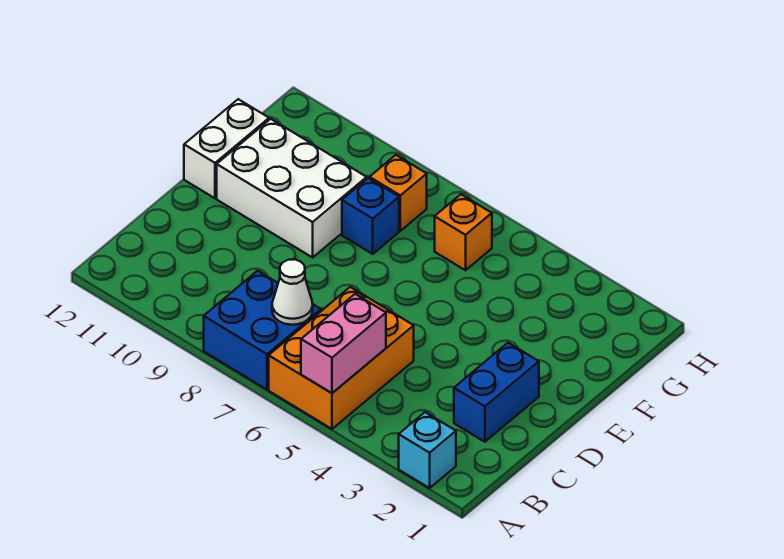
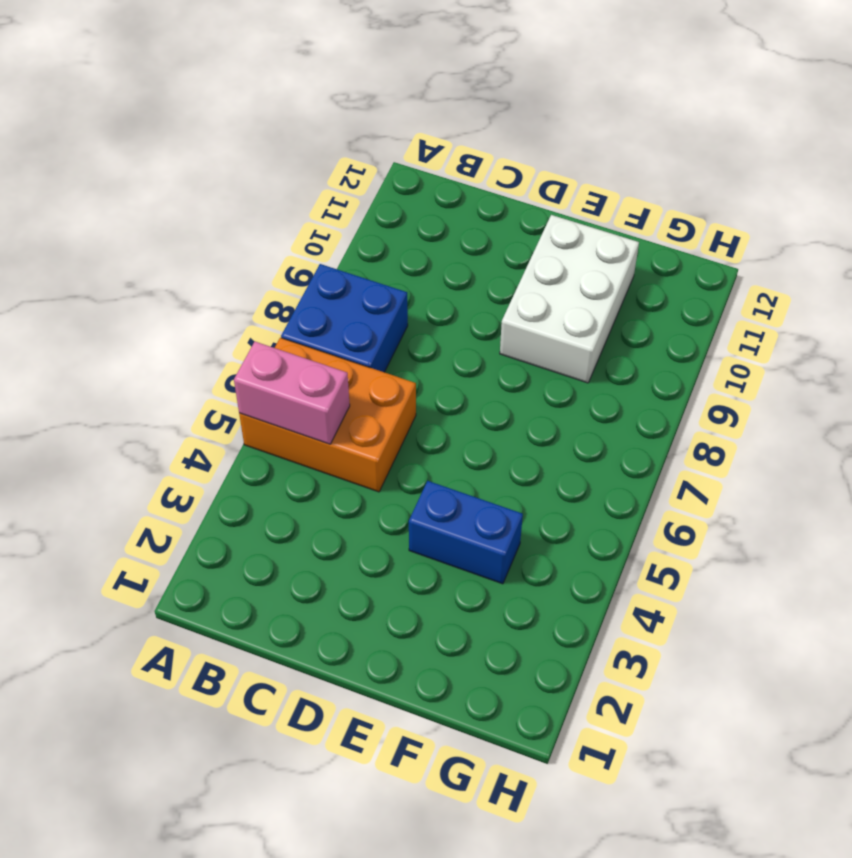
blue 1x2 brick [409,481,523,584] -> blue 1x2 brick moved to [454,343,539,442]
none -> cyan 1x1 brick [399,412,456,488]
none -> white 1x2 brick [184,99,269,198]

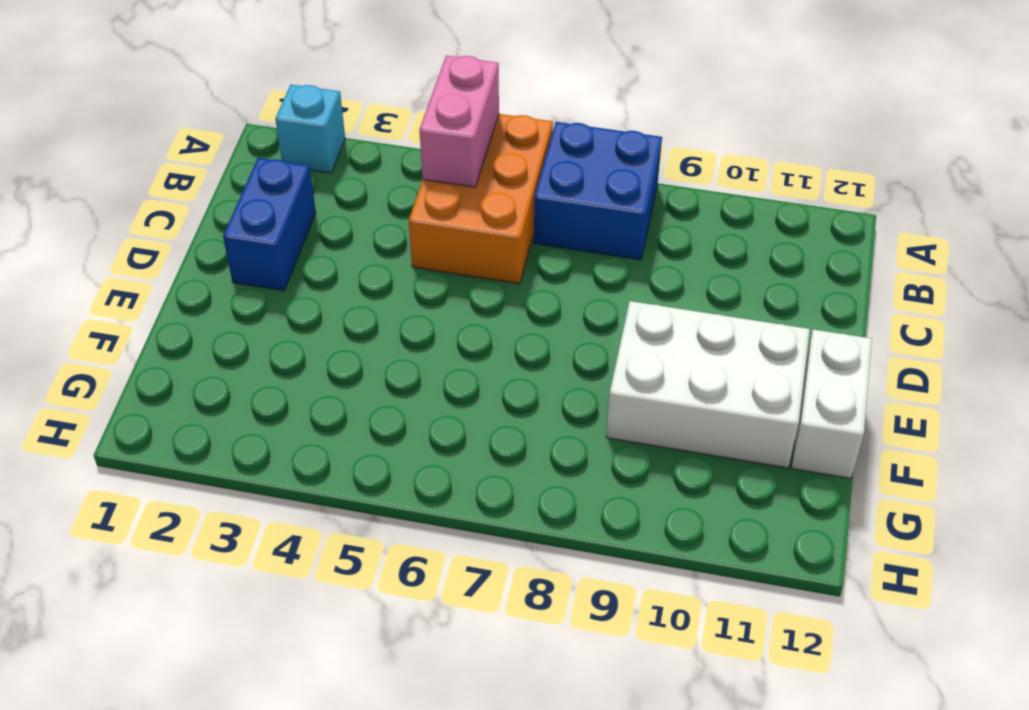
none -> blue 1x1 brick [342,178,399,254]
none -> orange 1x1 brick [435,194,492,270]

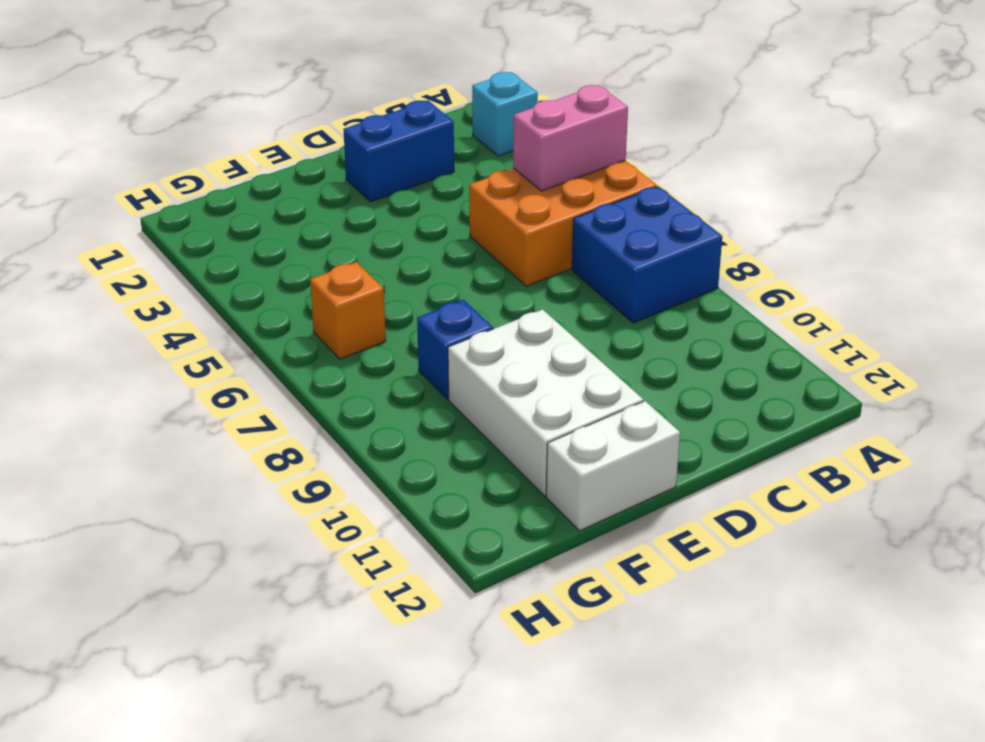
none -> orange 1x1 brick [370,155,427,231]
none -> white 1x1 cone [272,259,313,325]

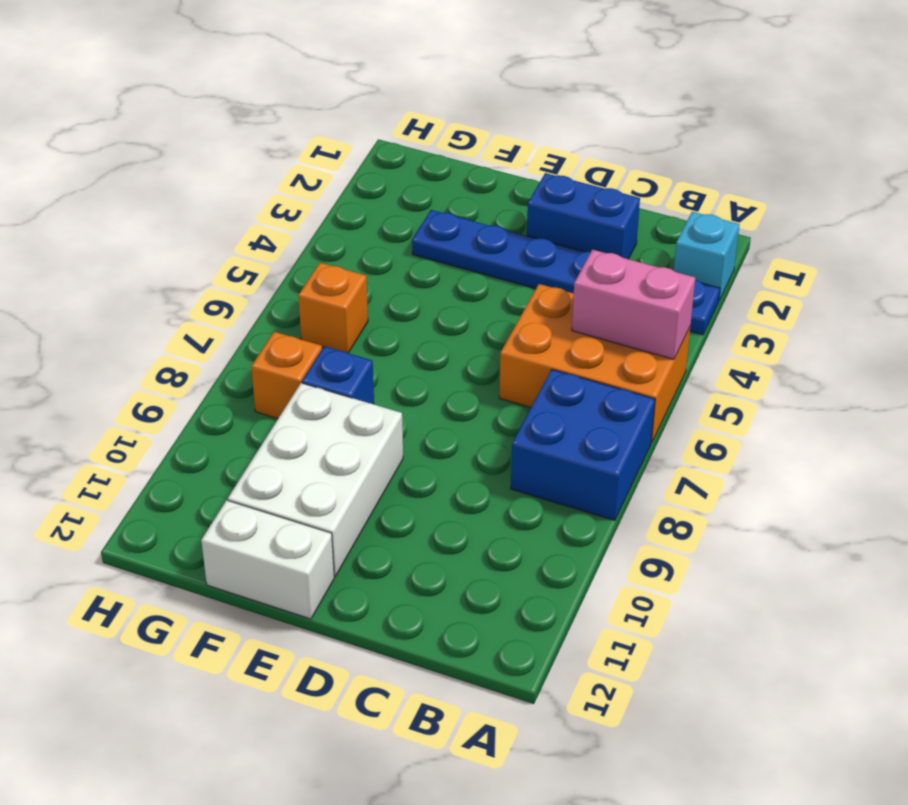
blue 1x6 plate [412,210,720,335] -> none
none -> white 1x1 cone [272,259,313,325]

